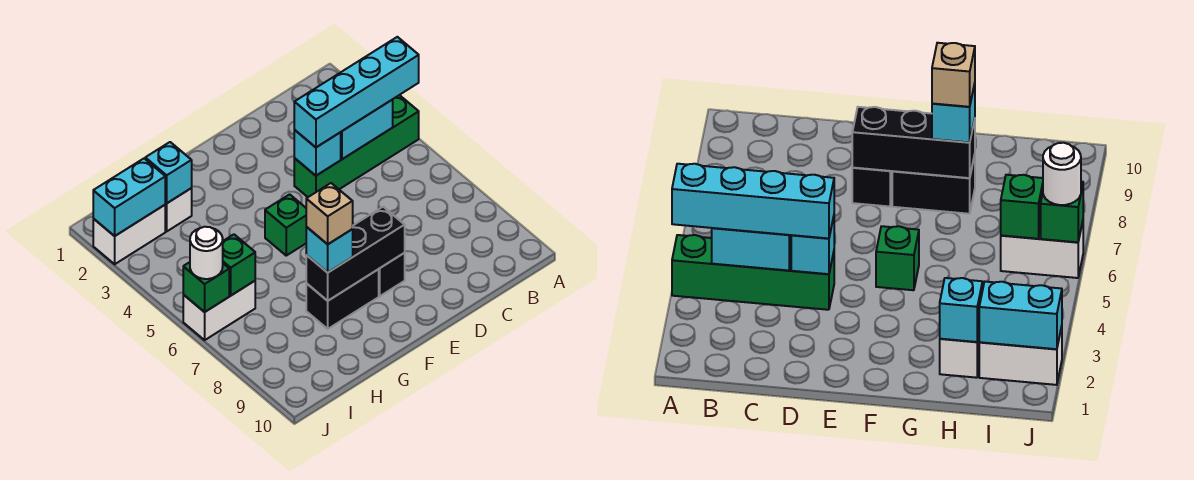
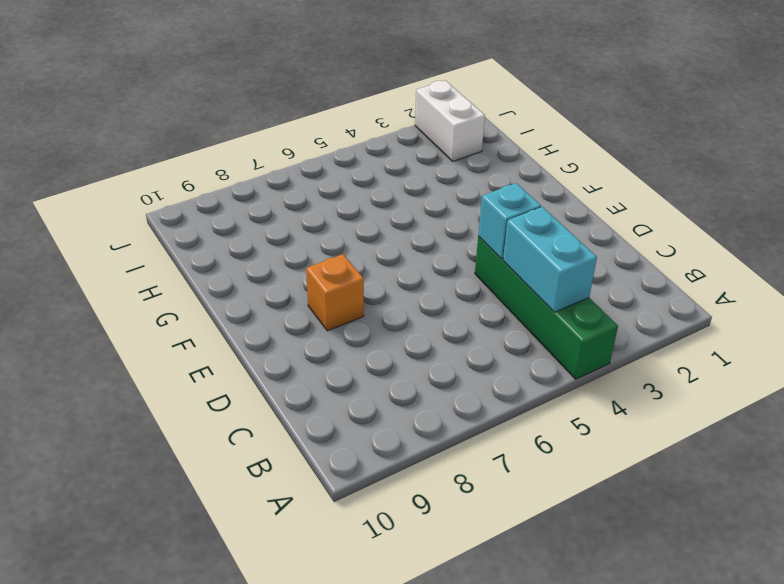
orange 1x1 brick [306,254,364,331] -> black 1x1 brick [378,253,405,296]
none -> green 1x1 brick [265,194,306,256]
none -> black 1x2 brick [306,270,379,329]
none -> white 1x1 brick [165,188,192,231]

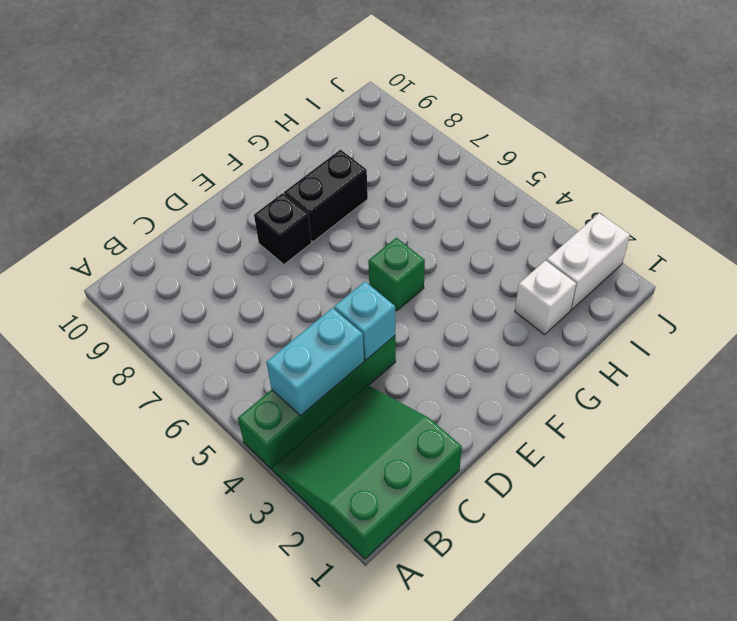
green 3x3 slope [272,385,462,559] -> none
none -> white 1x2 brick [183,281,255,340]
none -> black 1x3 brick [306,207,405,301]
none -> cyan 1x1 brick [145,142,192,203]

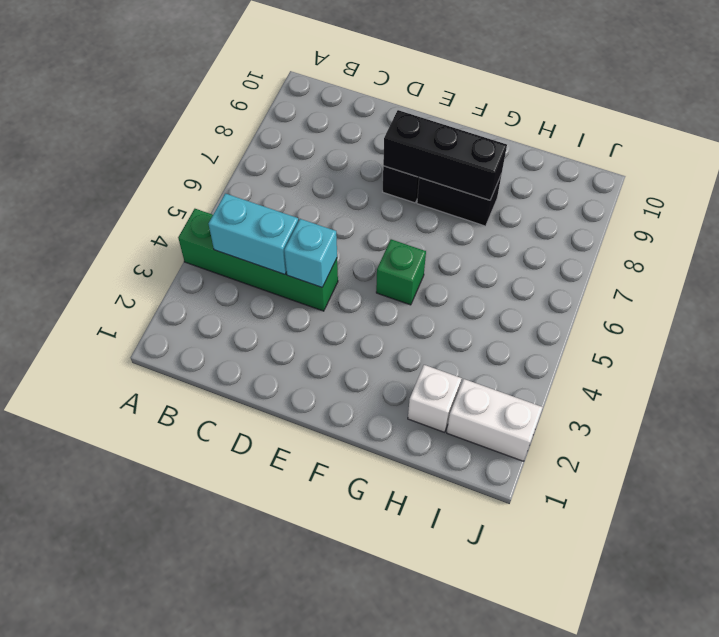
none -> white 1x2 brick [183,281,255,340]
none -> cyan 1x1 brick [145,142,192,203]
none -> cyan 1x2 brick [93,159,165,236]

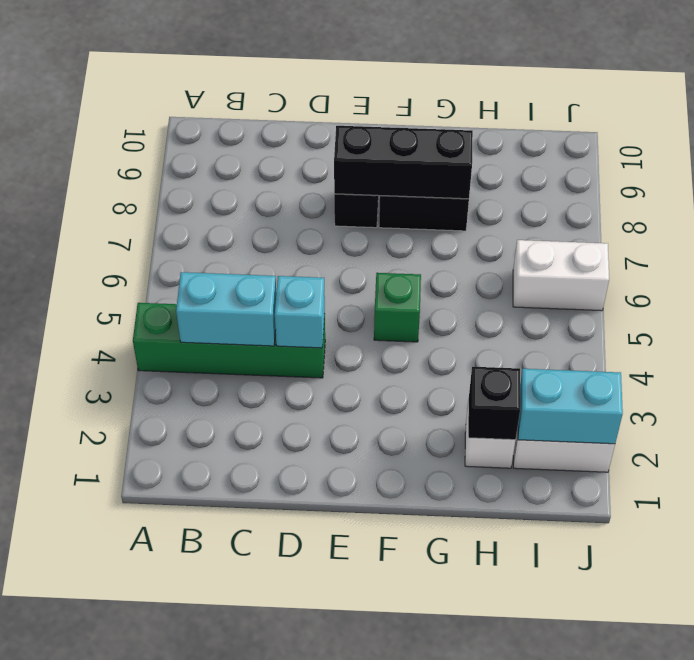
black 1x1 brick [468,367,520,440] -> cyan 1x1 brick [145,142,192,203]
none -> green 1x1 brick [223,234,255,295]
none -> green 1x1 brick [183,262,229,312]
none -> cyan 1x4 brick [294,37,419,147]

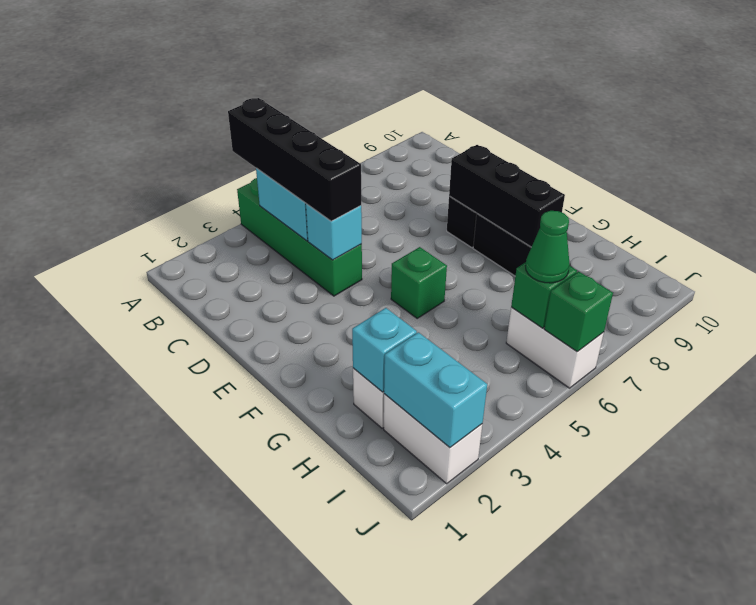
black 1x4 brick [228,98,361,221] -> cyan 1x4 brick [294,37,419,147]
green 1x1 cone [526,211,570,283] -> none
none -> cyan 1x1 brick [306,227,353,273]
none -> white 1x1 round brick [190,227,223,279]
none -> tan 1x1 brick [306,183,353,244]

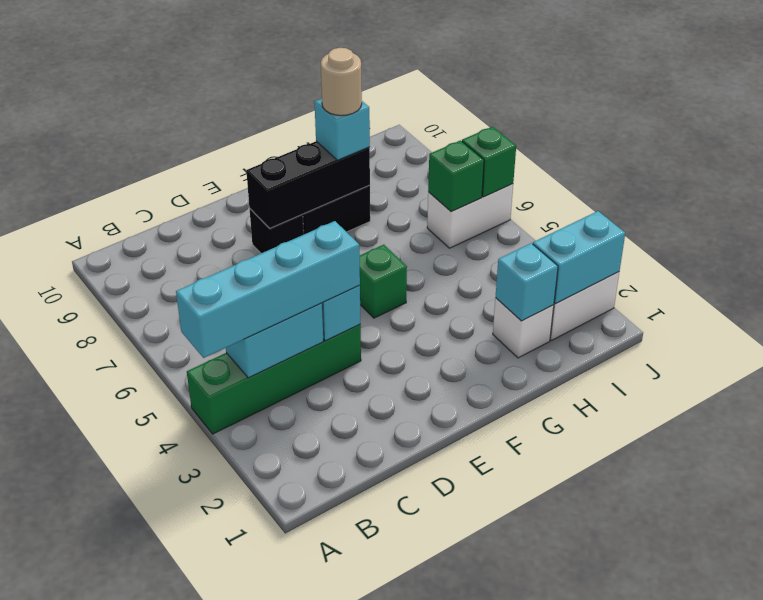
tan 1x1 round brick [321,48,362,116] -> tan 1x1 brick [306,183,353,244]
none -> white 1x1 round brick [190,227,223,279]

